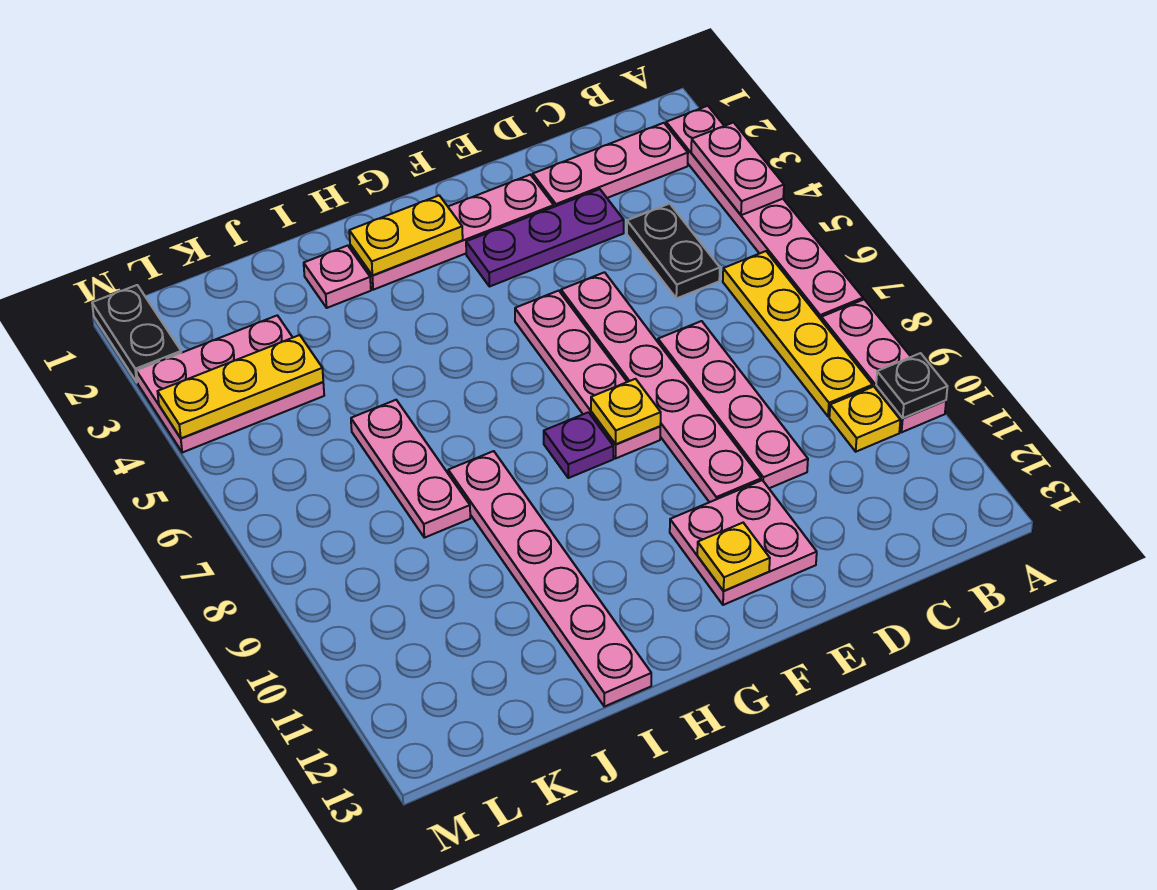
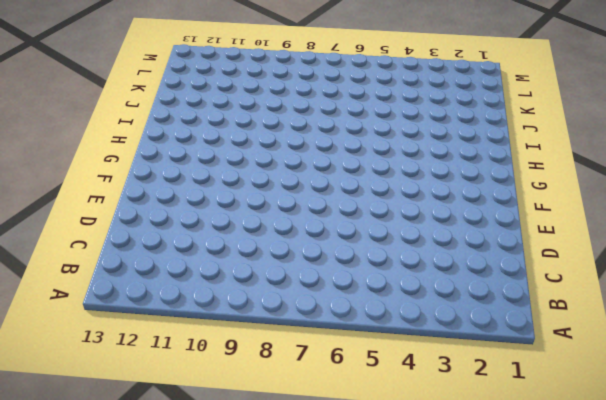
none -> pink 1x6 plate [666,106,863,319]
none -> pink 1x3 plate [821,299,946,432]
none -> pink 1x3 plate [533,123,688,207]

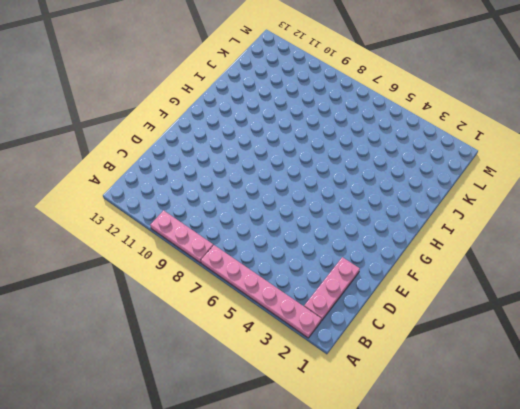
none -> yellow 1x4 plate [723,251,873,416]
none -> yellow 1x1 plate [829,387,900,452]
none -> black 1x2 plate [627,204,720,298]

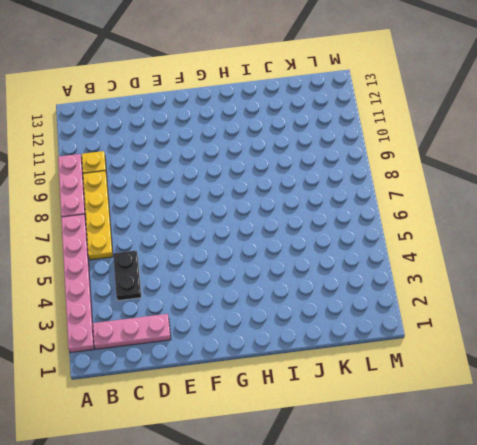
none -> purple 1x3 plate [466,189,624,287]
none -> pink 1x4 plate [658,321,808,488]
none -> pink 1x4 plate [350,175,554,290]

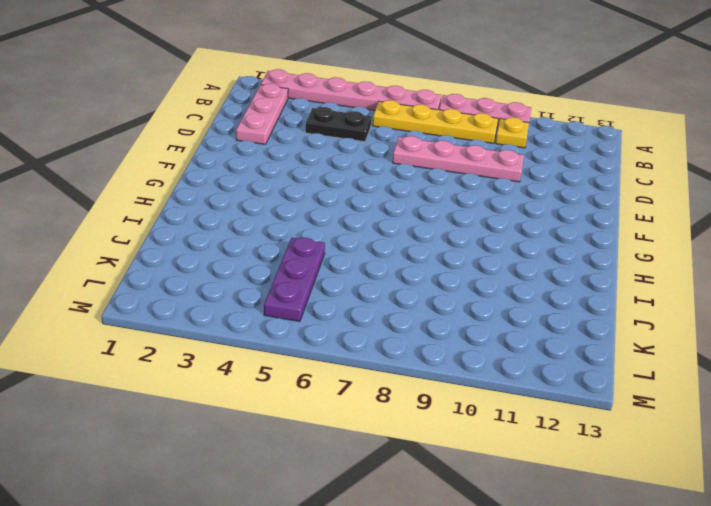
purple 1x3 plate [264,238,325,321] -> purple 1x3 plate moved to [466,189,624,287]
none -> pink 1x4 plate [350,175,554,290]
none -> pink 1x6 plate [561,272,761,502]
none -> pink 2x2 plate [670,480,817,605]

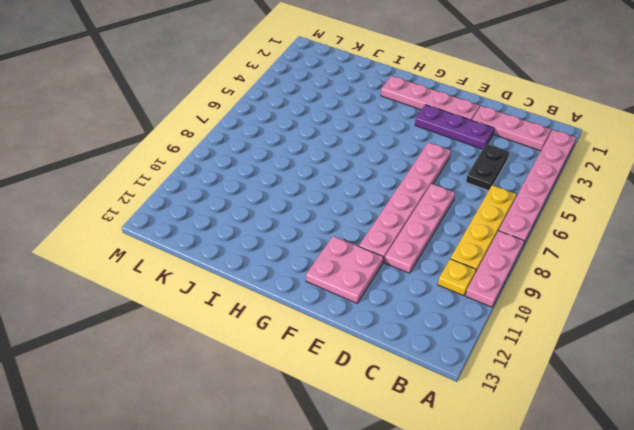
none -> pink 1x4 plate [515,291,660,458]
none -> purple 1x1 plate [544,412,613,478]
none -> pink 1x1 plate [304,246,371,308]

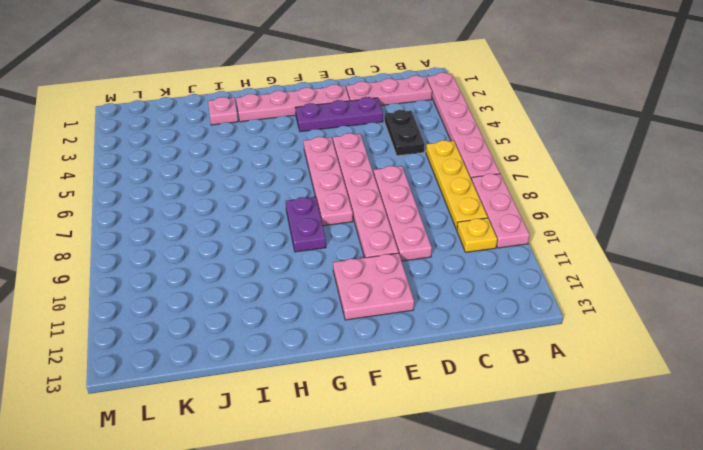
purple 1x2 plate [286,197,326,252] -> purple 1x1 plate [544,412,613,478]
none -> pink 1x6 plate [448,451,651,707]
none -> pink 1x3 plate [351,400,470,538]
none -> pink 2x3 plate [136,315,324,453]

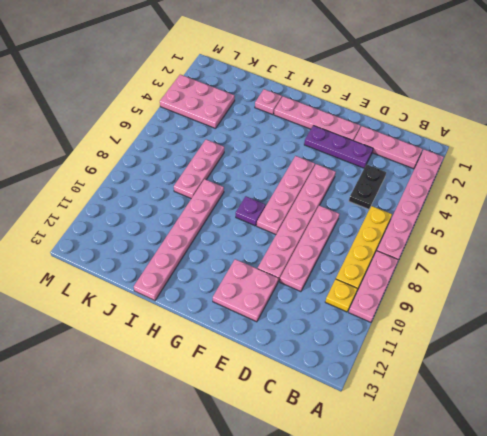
none -> black 1x2 plate [92,285,181,382]
none -> pink 1x2 plate [691,123,784,215]
none -> black 1x1 plate [876,353,947,418]

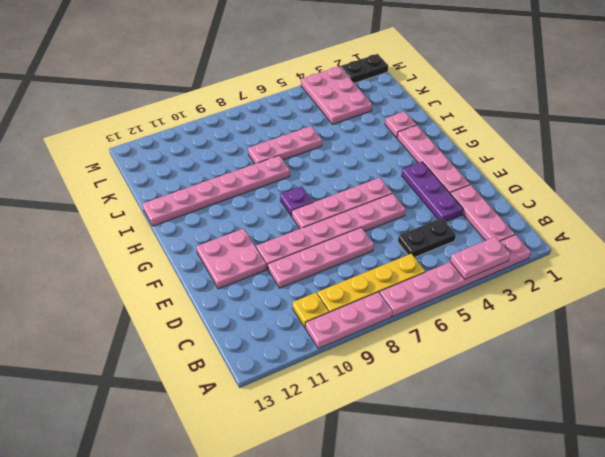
none -> black 1x1 plate [876,353,947,418]
none -> yellow 1x1 plate [591,379,661,444]
none -> yellow 1x1 plate [697,523,770,591]

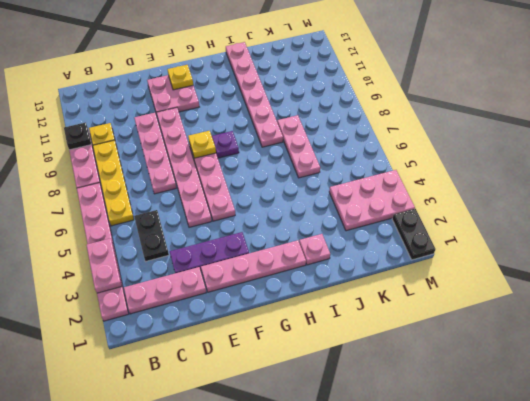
none -> yellow 1x2 plate [349,196,463,275]
none -> yellow 1x3 plate [158,335,323,438]

